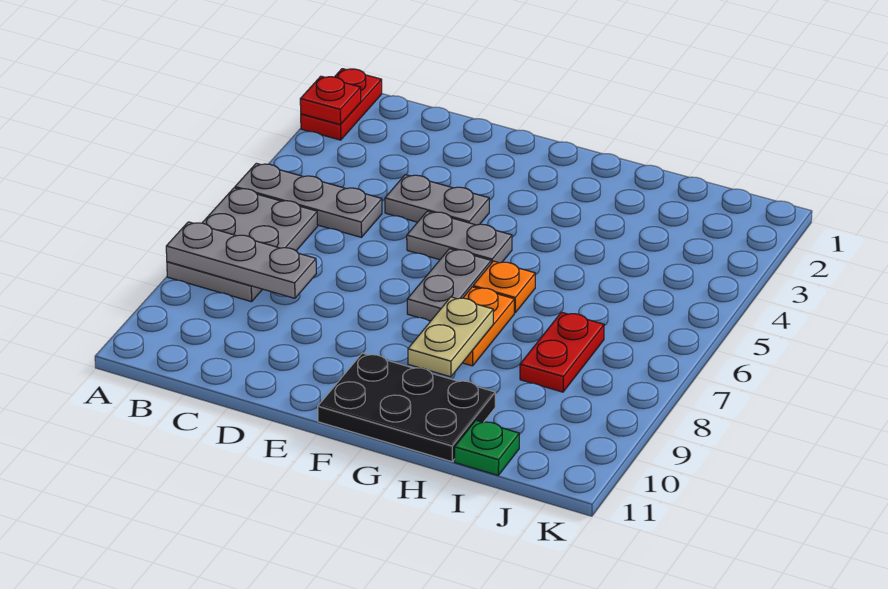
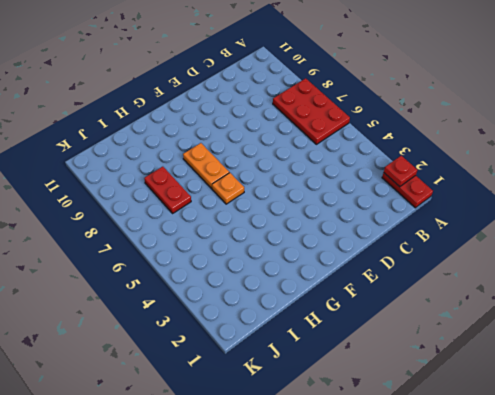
red 2x3 plate [273,78,350,144] -> grey 2x3 plate [167,188,318,302]
none -> grey 1x3 plate [235,163,382,237]
none -> grey 1x2 plate [385,175,489,225]
none -> grey 1x2 plate [407,211,512,263]

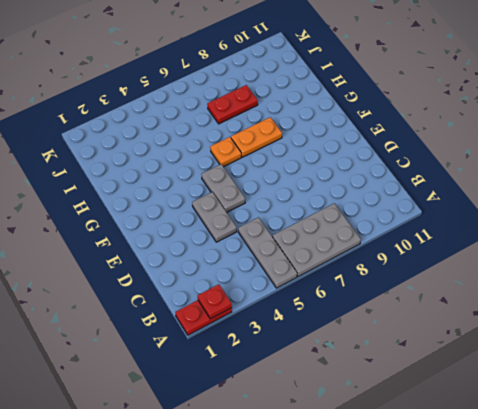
none -> grey 1x2 plate [407,249,491,321]
none -> black 2x3 plate [318,353,495,462]
none -> green 1x1 plate [455,420,519,475]

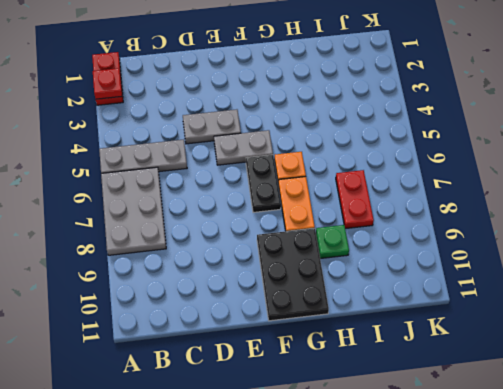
black 1x2 plate [246,155,281,212] -> grey 1x2 plate [407,249,491,321]
black 2x3 plate [257,228,329,321] -> black 2x3 plate turned to [318,353,495,462]
green 1x1 plate [316,225,349,259] -> green 1x1 plate moved to [455,420,519,475]
none -> grey 1x3 plate [166,222,316,298]
none -> tan 1x2 plate [408,297,493,377]

